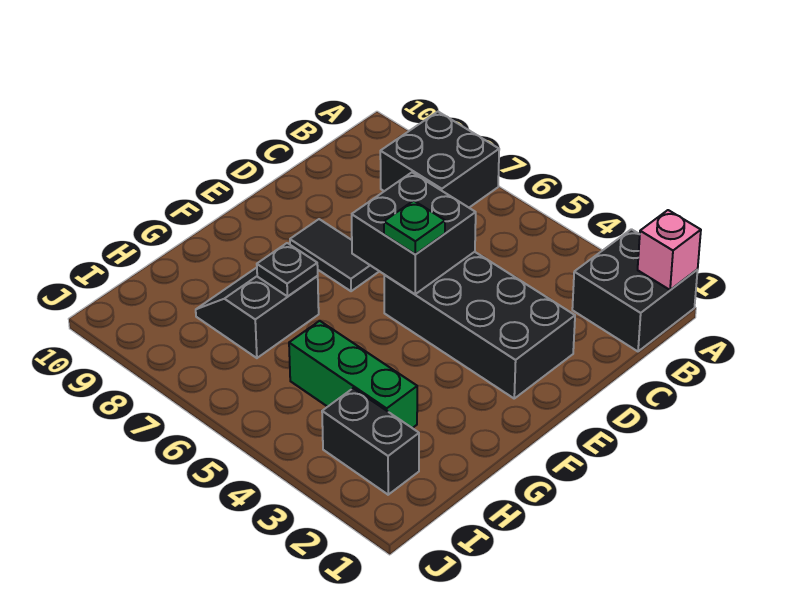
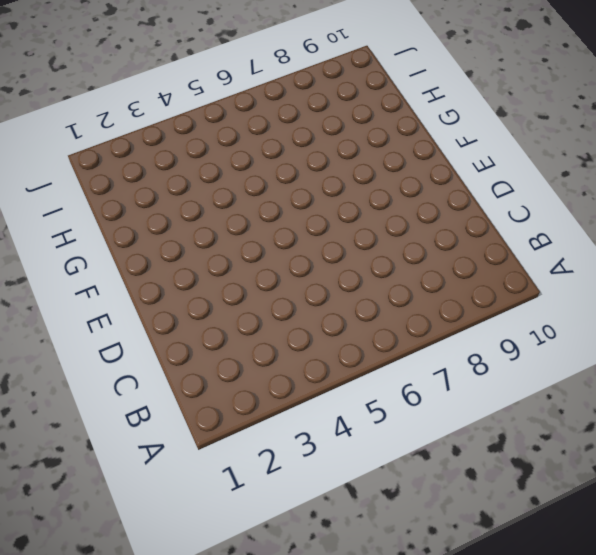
none -> black 2x2 brick [572,229,698,351]
none -> black 2x2 brick [380,112,499,207]

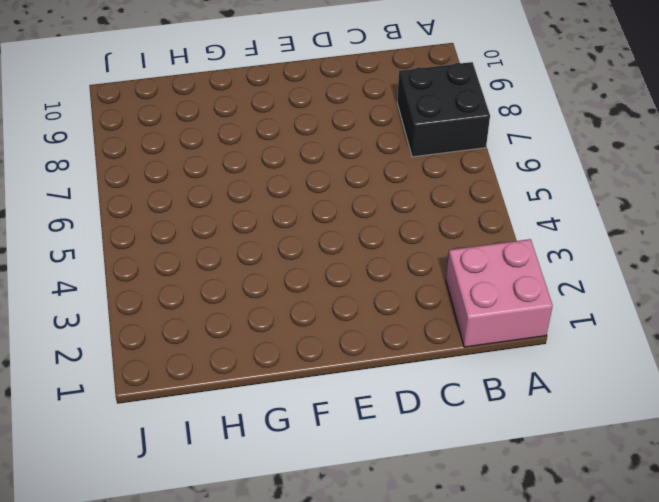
pink 2x2 brick [446,239,553,347] -> black 2x2 brick [572,229,698,351]
none -> black 2x4 brick [384,252,575,398]
none -> black 1x2 tile [290,219,379,291]

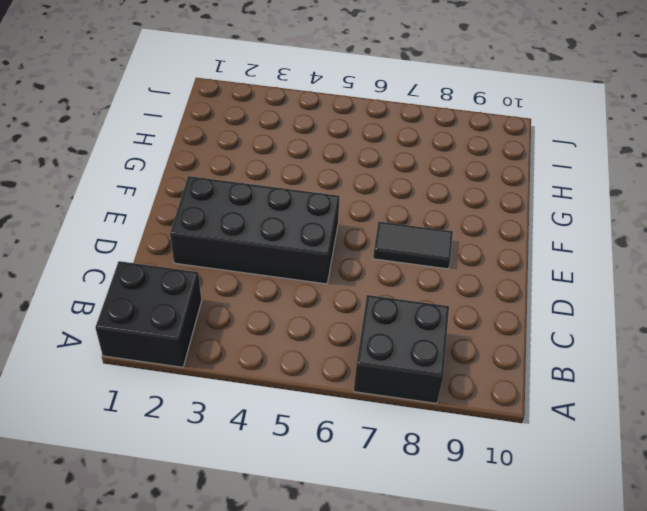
none -> black 2x2 slope [196,268,319,358]
none -> green 1x3 brick [289,321,417,428]

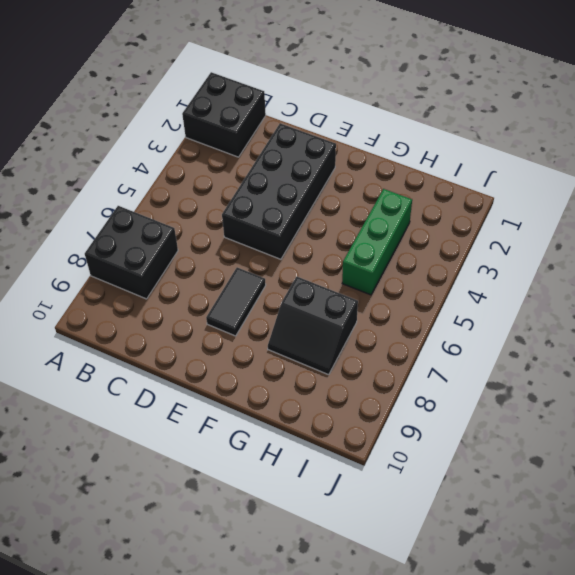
none -> black 1x2 brick [322,388,419,495]
none -> pink 1x1 brick [638,210,701,290]

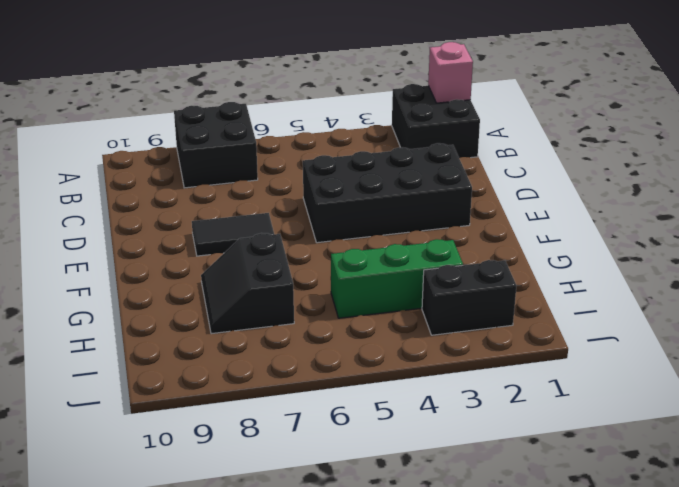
none -> black 2x2 brick [352,172,476,294]
none -> black 1x1 plate [257,243,318,296]

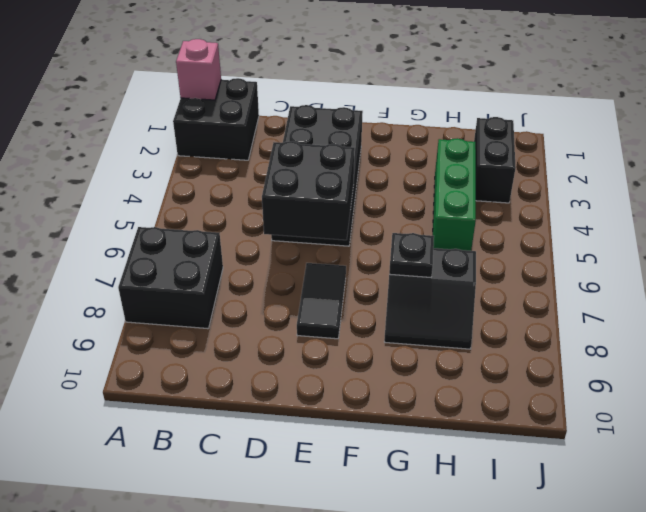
none -> green 1x1 plate [384,201,445,254]

